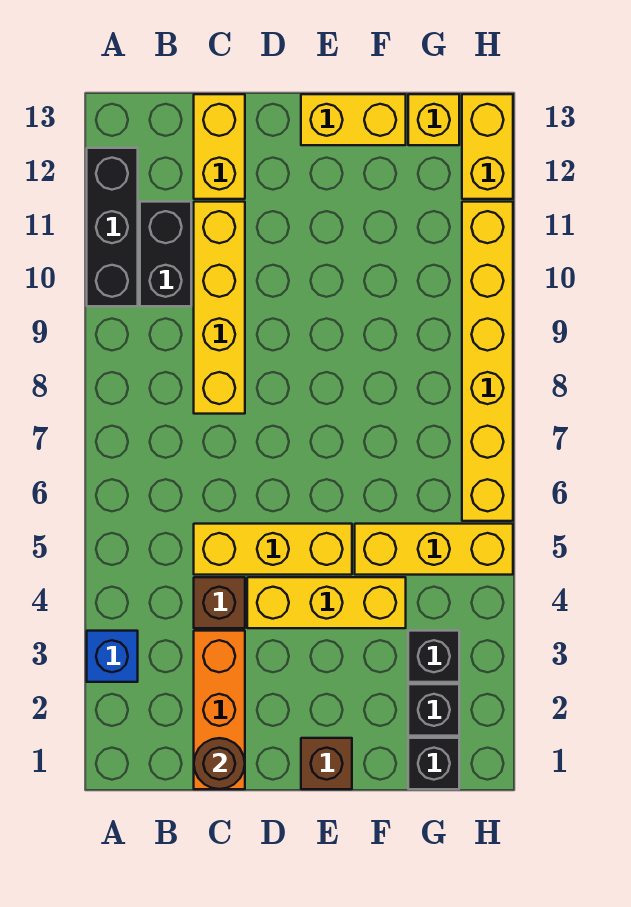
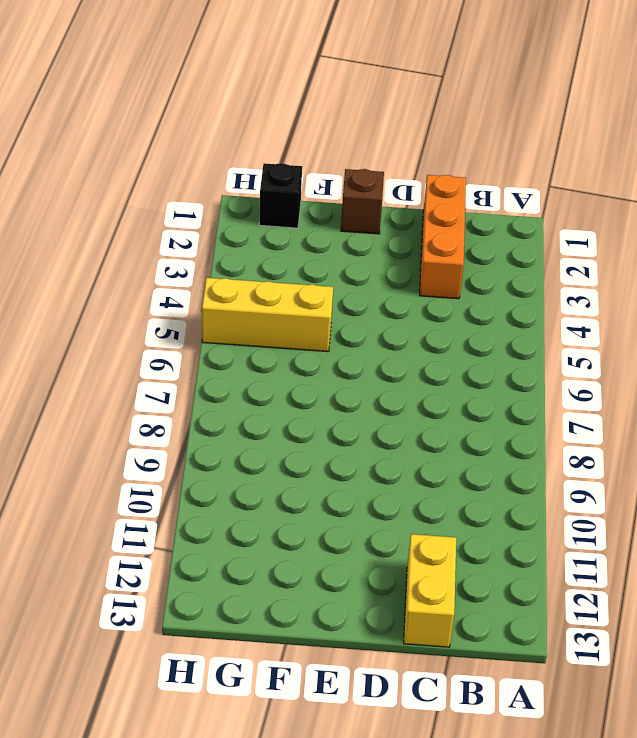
none -> blue 1x1 brick [87,631,138,682]
none -> black 1x3 brick [87,148,138,306]
none -> black 1x2 brick [140,202,191,306]

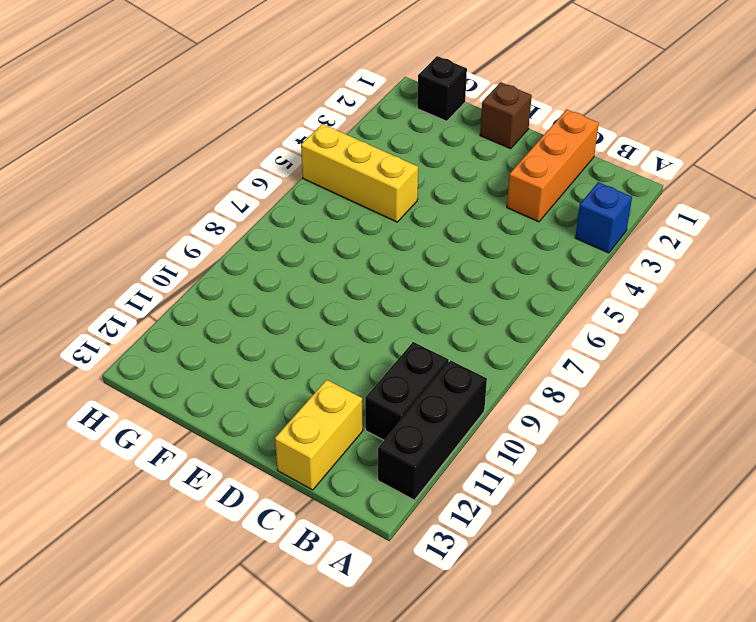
none -> brown 1x1 brick [194,577,245,628]
none -> yellow 1x3 brick [194,524,352,575]
none -> yellow 1x4 brick [194,202,245,414]

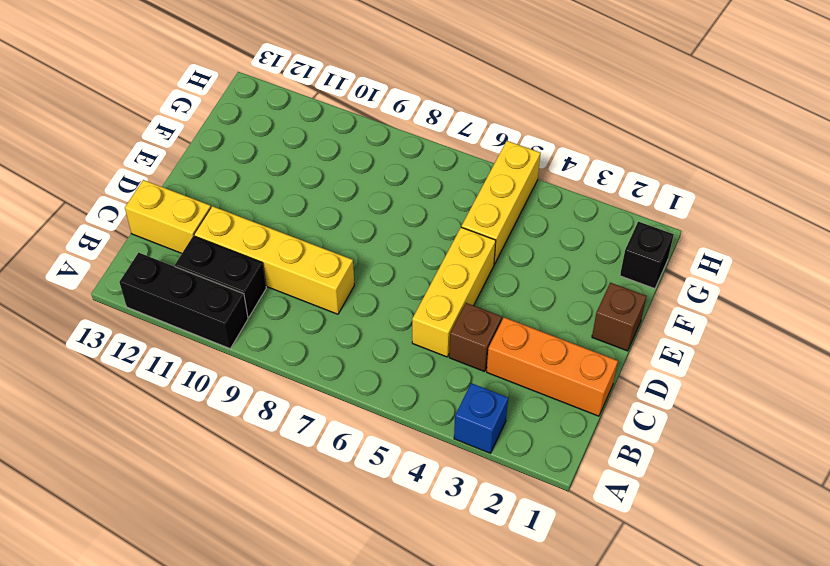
none -> yellow 1x3 brick [247,577,406,628]
none -> yellow 1x2 brick [301,94,406,145]
none -> black 1x1 brick [408,684,459,736]

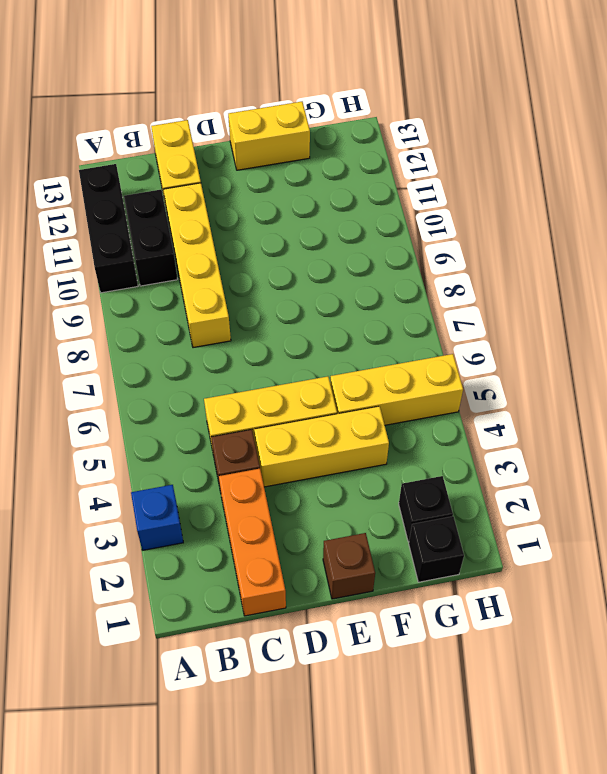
none -> black 1x1 brick [408,631,459,682]
none -> yellow 1x1 brick [408,94,459,145]
none -> yellow 1x6 brick [462,202,513,521]

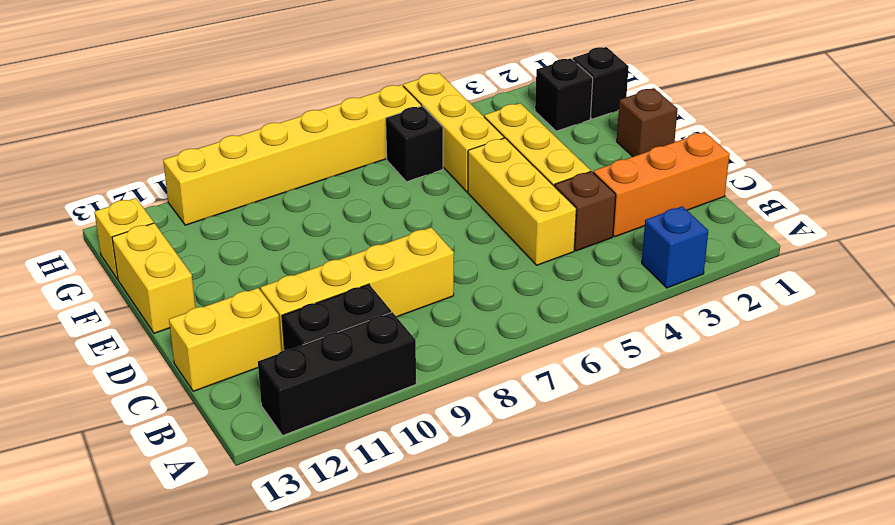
black 1x1 brick [386,106,443,182] -> black 1x1 brick moved to [408,631,459,682]
none -> yellow 1x2 brick [462,94,513,199]
none -> brown 1x1 round brick [194,738,245,789]

